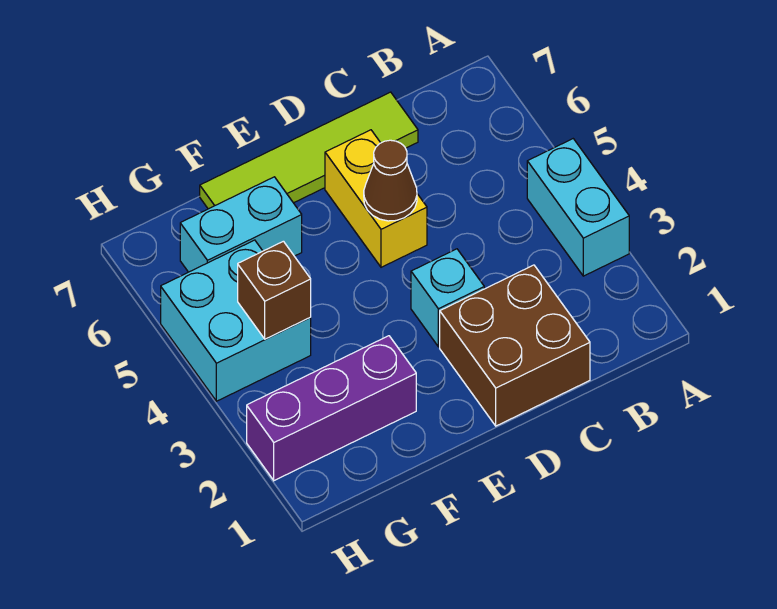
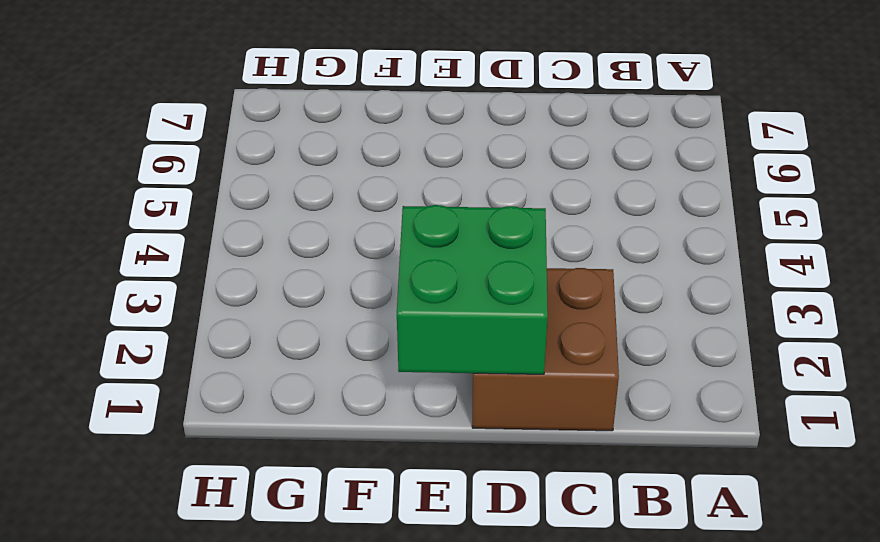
green 2x2 brick [397,205,548,374] -> none
none -> cyan 1x2 brick [527,139,629,276]
none -> lime 1x4 tile [200,92,418,209]

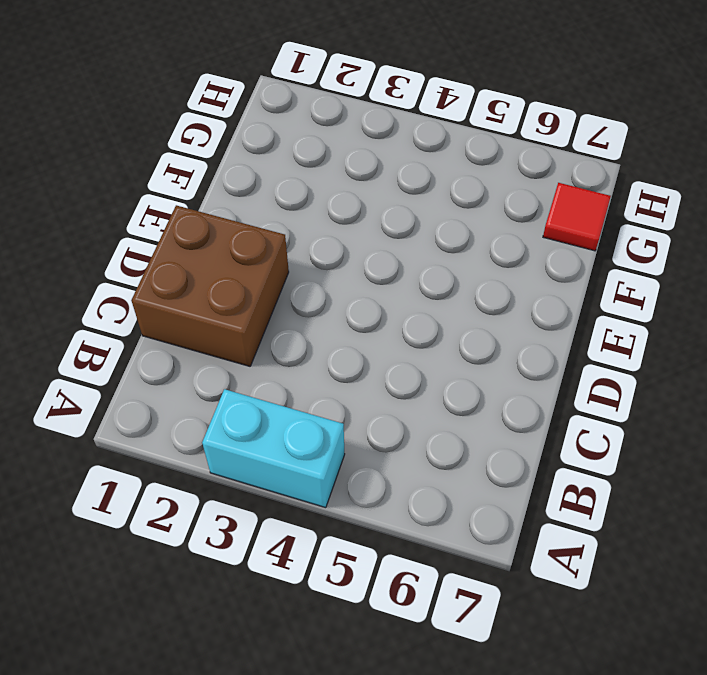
red 1x1 tile [543,183,611,251] -> none
none -> lime 1x4 tile [200,92,418,209]
none -> cyan 1x1 brick [411,249,484,347]

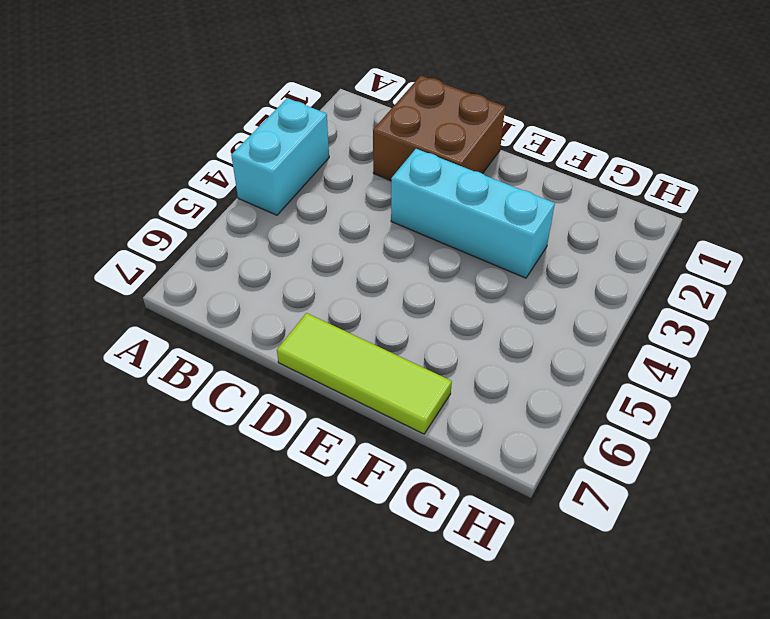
cyan 1x3 brick [391,149,555,278] -> cyan 1x1 brick [411,249,484,347]
lime 1x3 tile [277,313,452,434] -> lime 1x4 tile [200,92,418,209]
none -> yellow 1x2 brick [325,130,427,267]
none -> purple 1x3 brick [247,336,416,481]

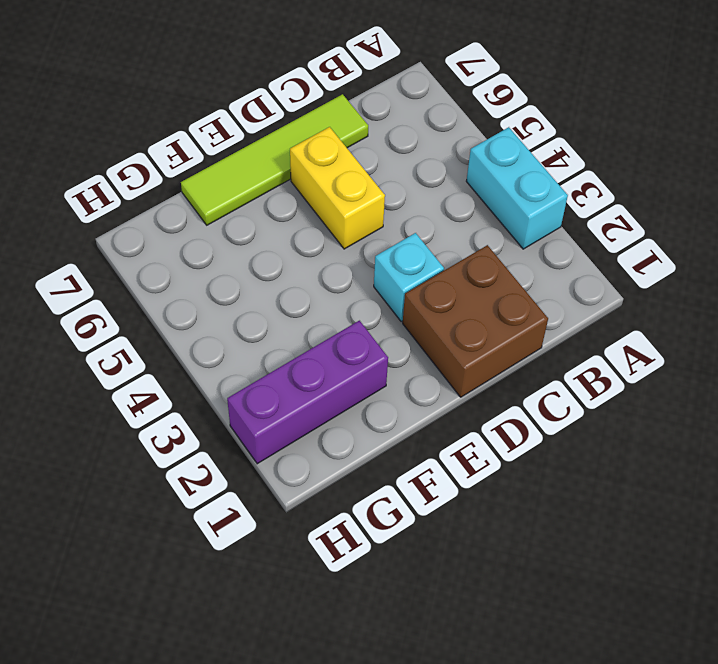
none -> cyan 1x2 brick [180,177,302,272]
none -> cyan 2x2 brick [161,240,311,401]

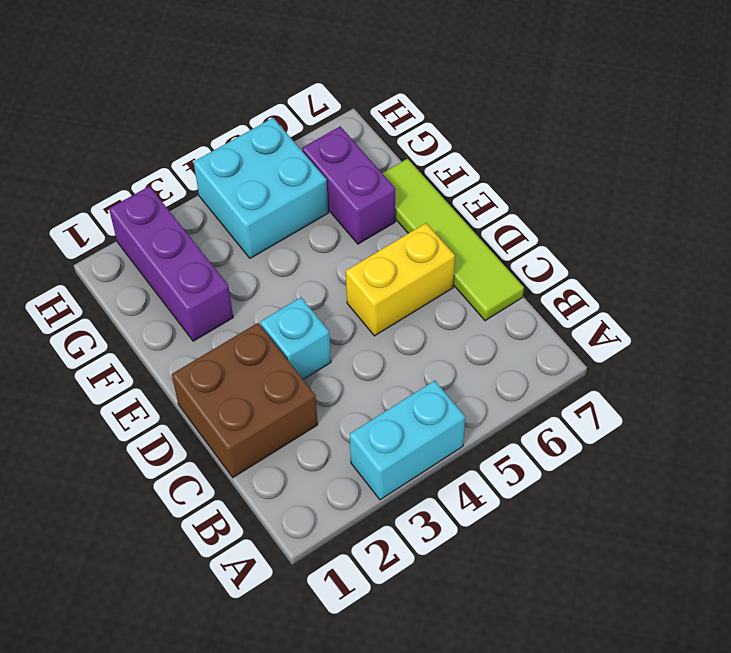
purple 1x2 brick [302,126,395,244] -> cyan 1x2 brick [180,177,302,272]
none -> brown 1x1 cone [364,140,417,221]
none -> brown 1x1 brick [238,241,311,339]

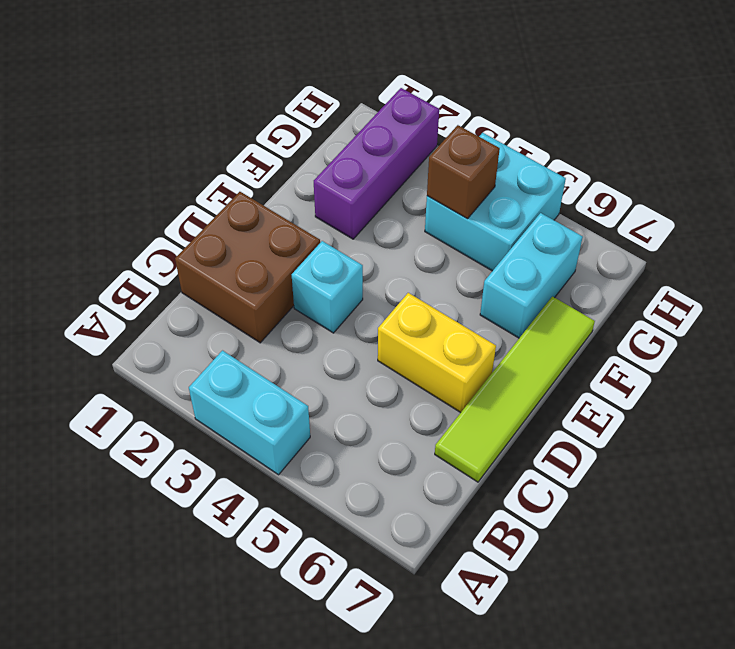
none -> brown 1x1 cone [364,140,417,221]

